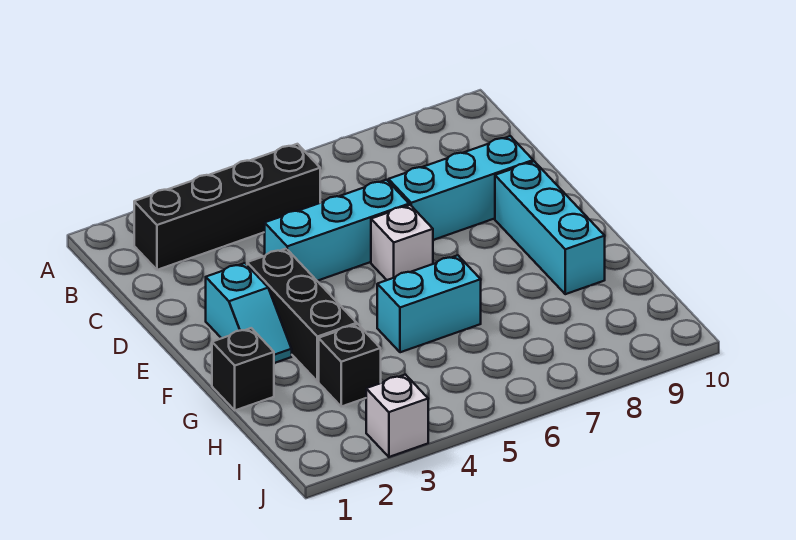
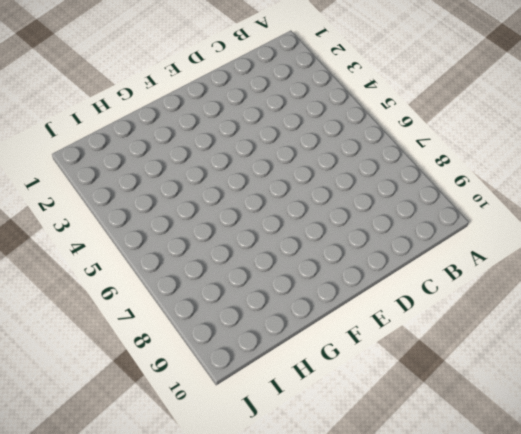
none -> black 1x4 brick [134,144,320,270]
none -> cyan 1x3 brick [265,180,409,281]

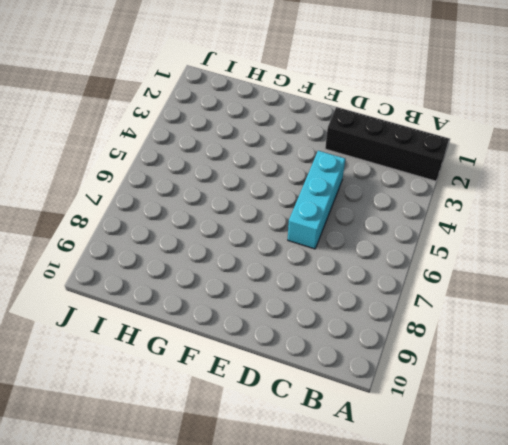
black 1x4 brick [325,107,449,181] -> black 1x4 brick turned to [134,144,320,270]
none -> cyan 1x3 brick [388,136,533,240]
none -> cyan 1x2 slope [206,263,292,363]

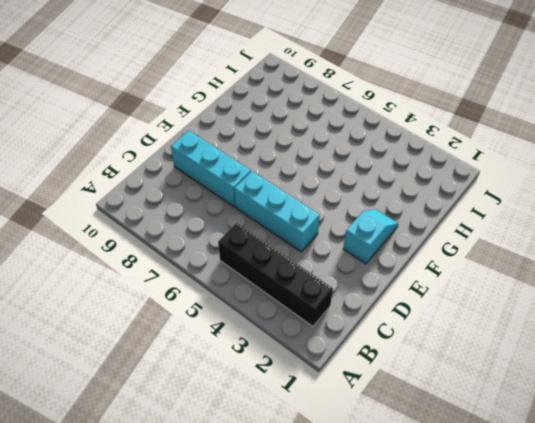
none -> black 1x3 brick [247,249,357,381]
none -> white 1x1 brick [371,205,433,280]

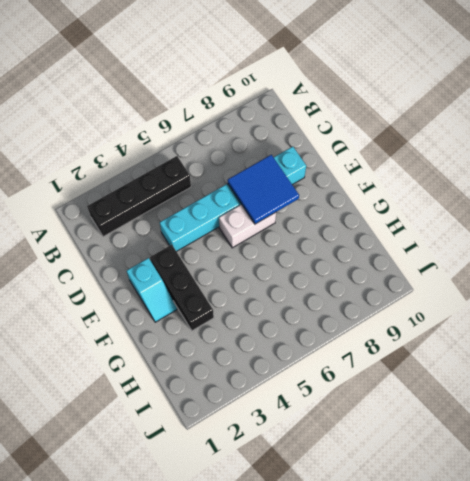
blue 2x2 tile [228,155,299,224] -> none
white 1x2 brick [219,204,276,248] -> white 1x1 brick [371,205,433,280]
none -> cyan 1x3 brick [495,161,605,294]
none -> black 1x1 brick [212,328,274,410]

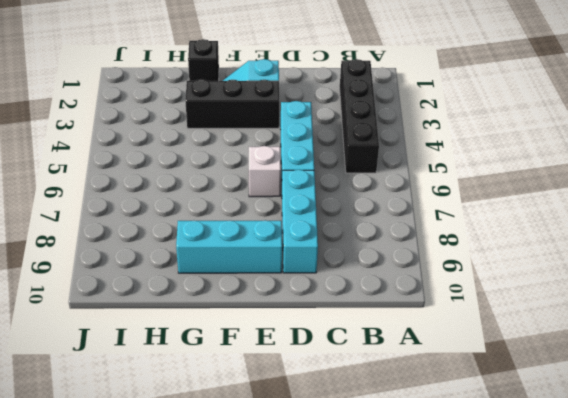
none -> cyan 1x2 brick [377,255,481,352]
none -> black 1x1 brick [319,324,381,407]

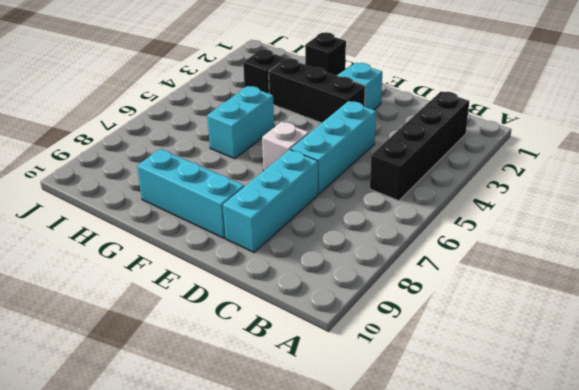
none -> white 1x1 brick [366,375,428,457]

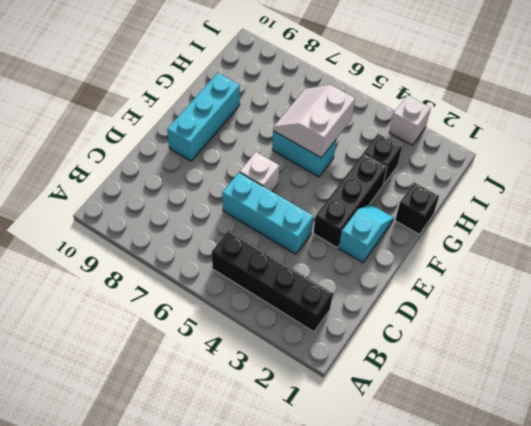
white 2x2 slope [273,85,355,157] -> none
none -> cyan 1x3 brick [388,136,533,240]

